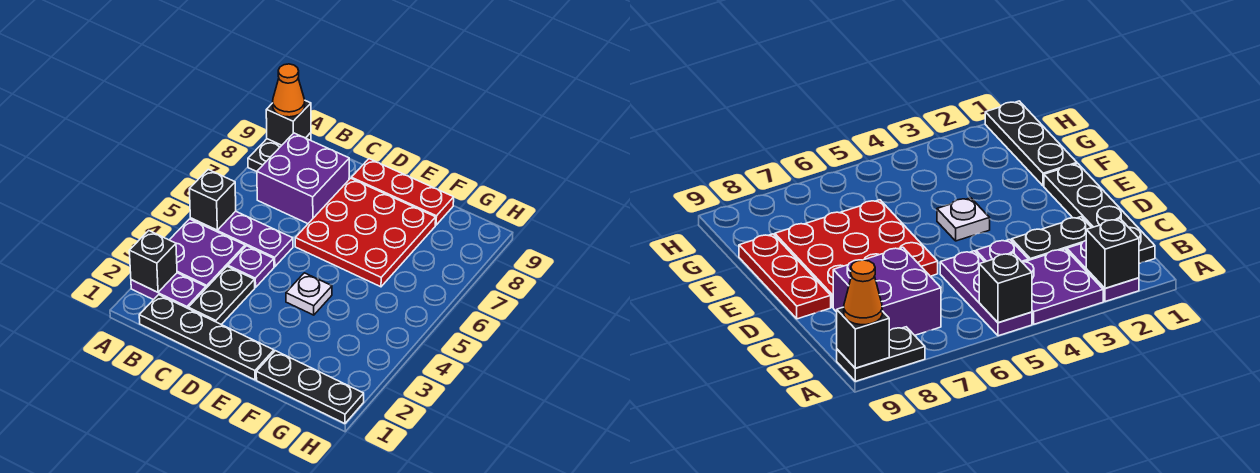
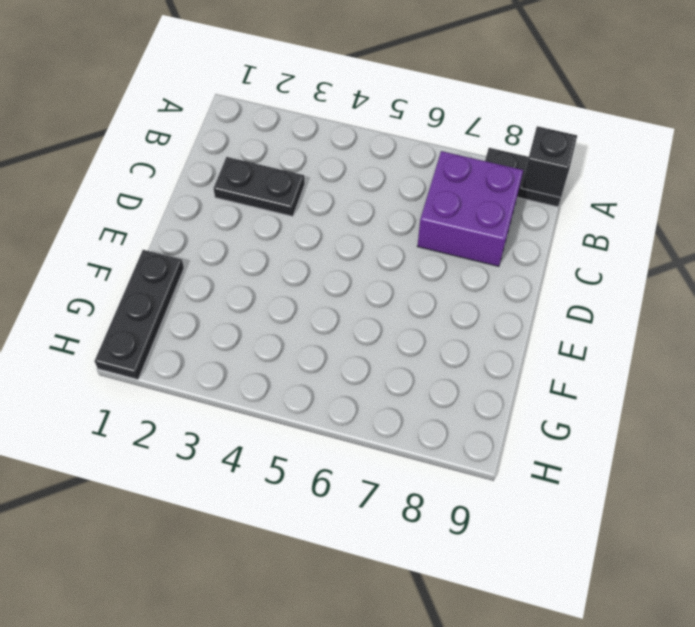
none -> purple 1x2 plate [131,273,206,308]
none -> purple 2x2 plate [170,219,245,288]
none -> purple 1x3 plate [190,211,293,267]

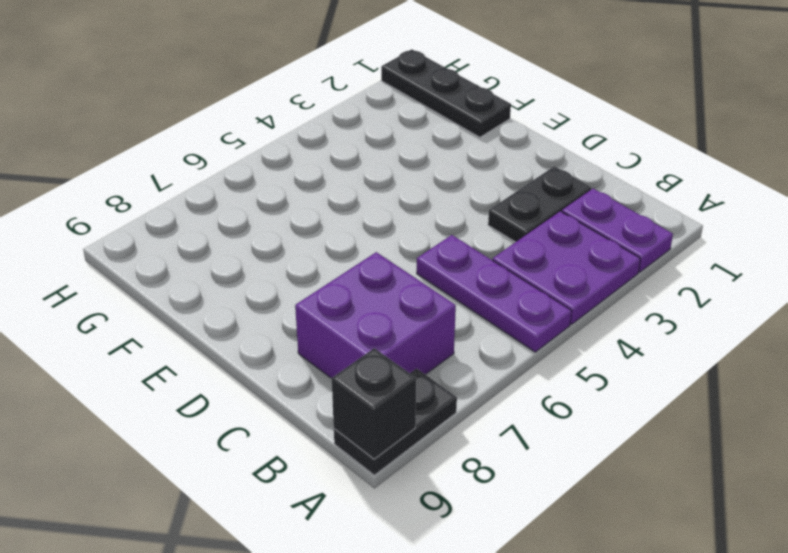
none -> black 1x4 plate [139,295,274,380]
none -> purple 1x1 plate [228,246,274,288]
none -> red 3x3 plate [295,178,436,287]

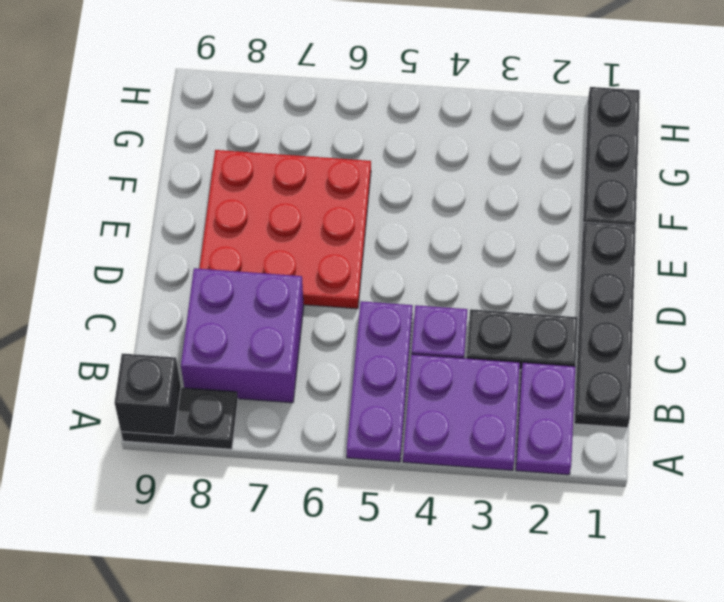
none -> red 1x3 plate [351,159,454,225]
none -> white 1x1 plate [286,273,332,315]
none -> black 1x1 brick [129,231,177,292]

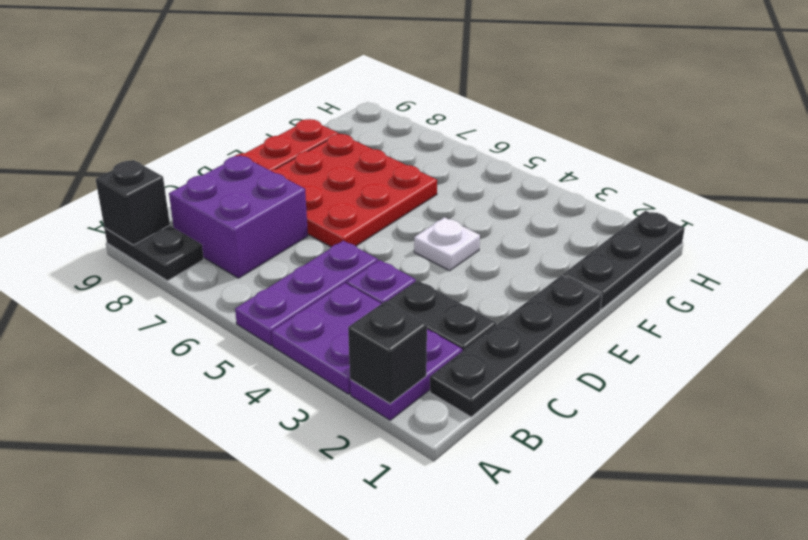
none -> black 1x1 brick [189,170,236,230]
none -> orange 1x1 cone [273,64,305,117]

